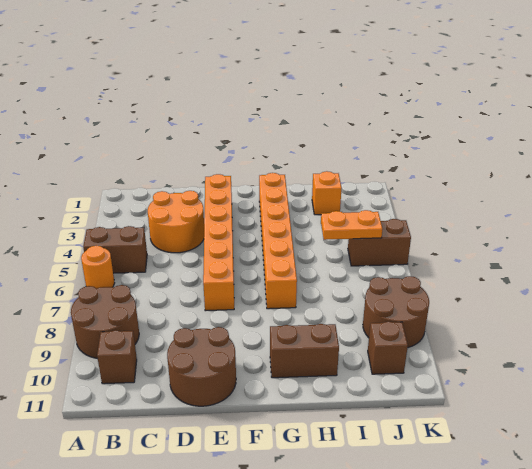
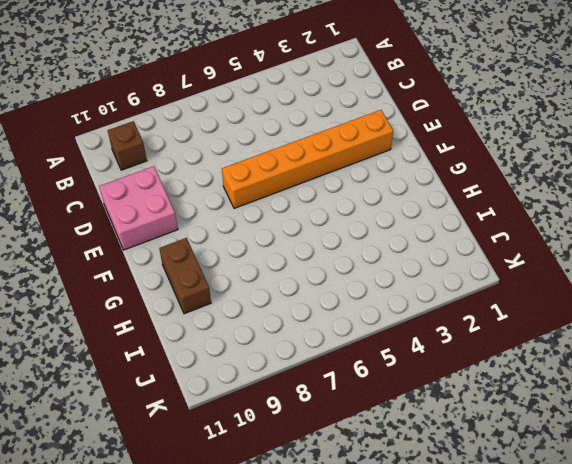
pink 2x2 brick [99,166,178,250] -> brown 2x2 round brick [167,327,236,406]
none -> brown 1x2 brick [83,226,147,273]
none -> orange 1x1 round brick [81,246,114,288]
none -> brown 2x2 round brick [71,285,139,358]

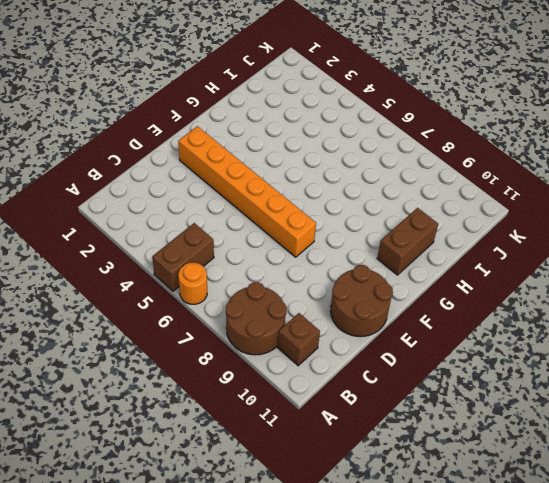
none -> orange 2x2 round brick [148,191,204,253]
none -> orange 1x6 brick [259,173,297,309]
none -> orange 1x1 brick [312,171,342,215]

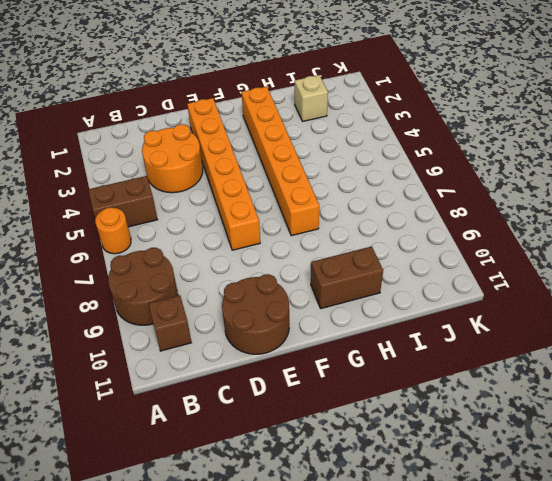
tan 1x1 brick [295,75,328,121] -> orange 1x1 brick [312,171,342,215]
none -> brown 1x2 brick [348,219,411,266]
none -> brown 2x2 round brick [363,276,429,348]
none -> brown 1x1 brick [368,322,408,374]

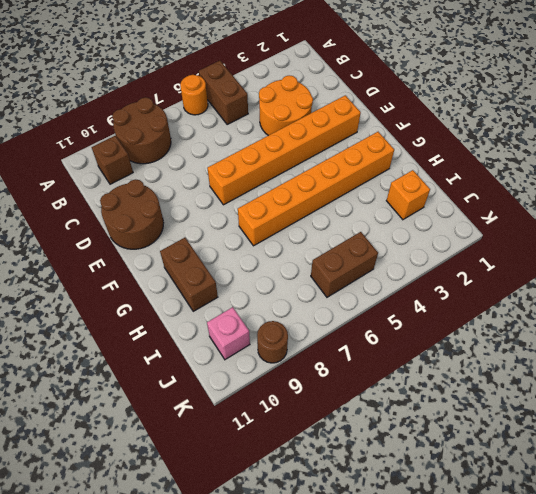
brown 1x2 brick [311,232,378,297] -> brown 1x2 brick turned to [348,219,411,266]
pink 1x1 brick [207,307,250,359] -> brown 1x1 brick [368,322,408,374]
brown 1x1 round brick [257,321,288,363] -> brown 2x2 round brick [363,276,429,348]
none -> orange 1x2 plate [321,210,382,240]

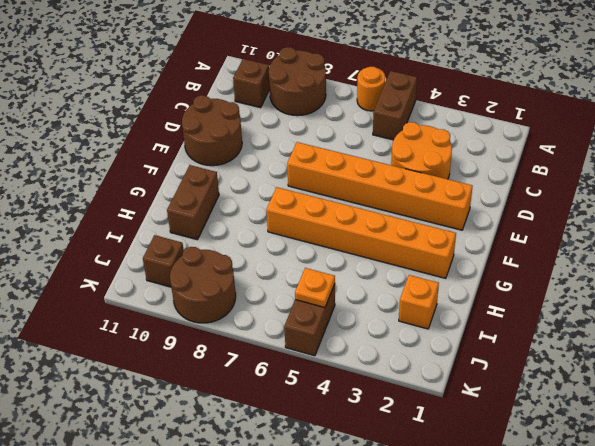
orange 1x1 plate [295,268,335,308] -> orange 1x2 plate [321,210,382,240]

